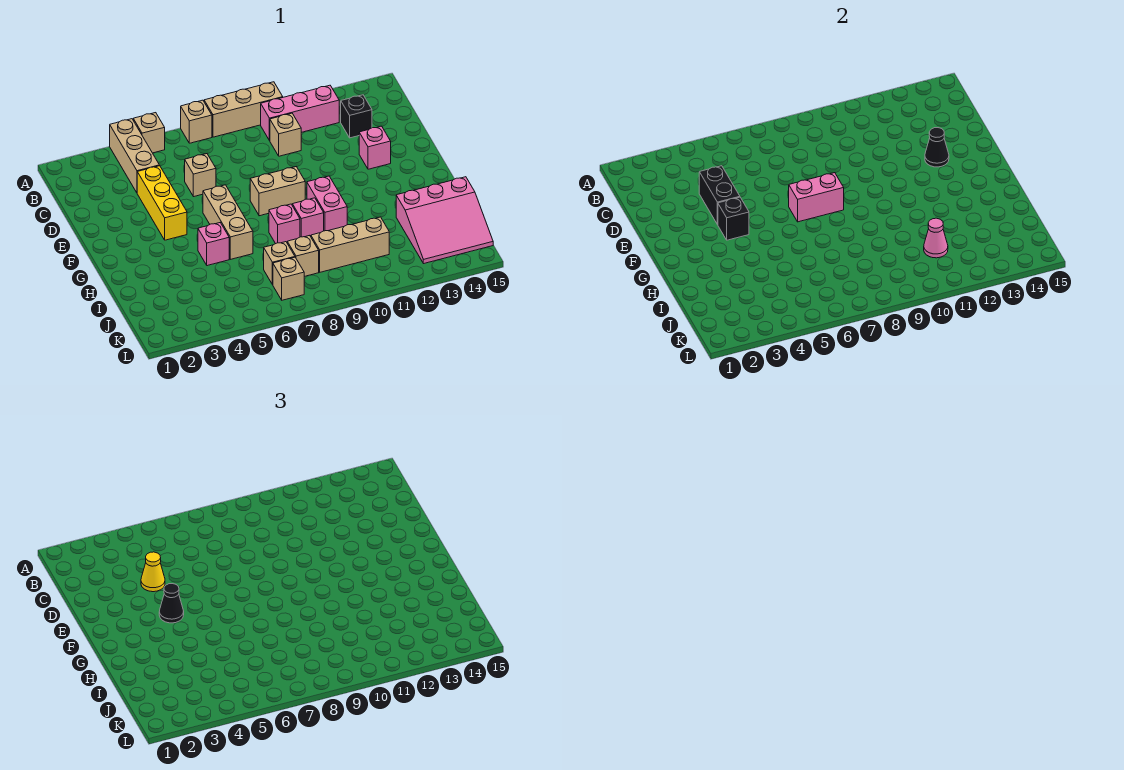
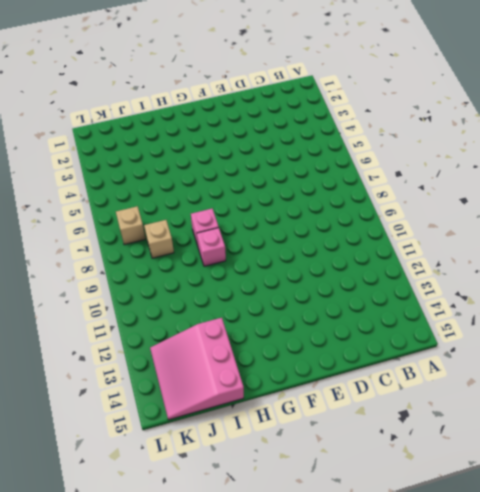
none -> tan 1x3 brick [110,119,159,193]
none -> tan 1x1 brick [133,113,165,153]
none -> tan 1x1 brick [181,100,212,143]

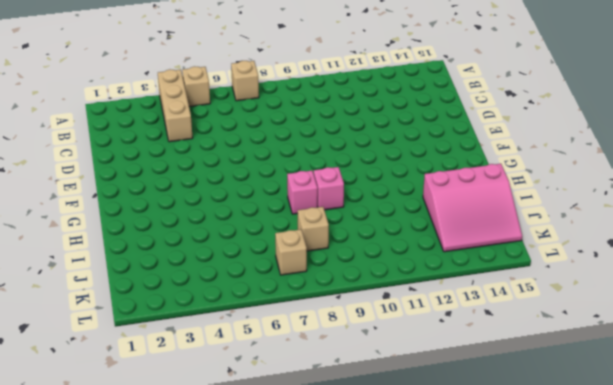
none -> tan 1x3 brick [204,82,283,137]
none -> pink 1x3 brick [261,85,339,141]
none -> tan 1x1 brick [270,113,301,156]

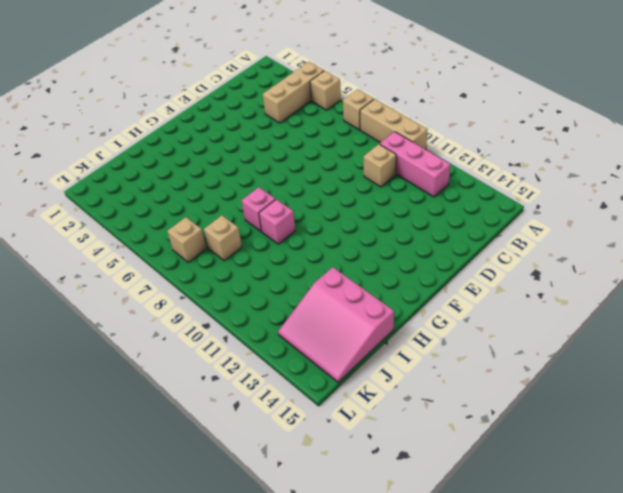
none -> black 1x1 brick [341,95,372,138]
none -> yellow 1x3 brick [137,166,187,240]
none -> tan 1x1 brick [185,154,216,197]

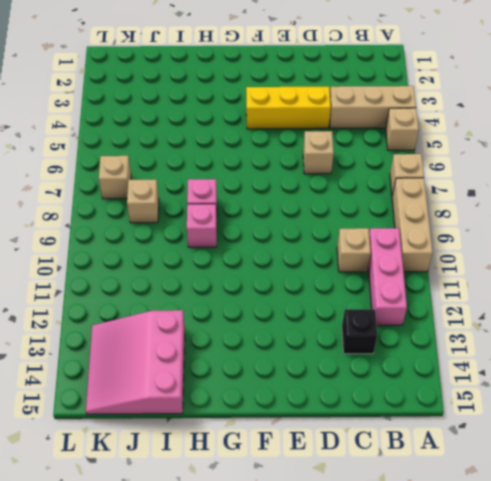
none -> pink 1x1 brick [359,126,391,169]
none -> tan 1x3 brick [203,185,253,259]
none -> tan 1x2 brick [250,167,305,216]

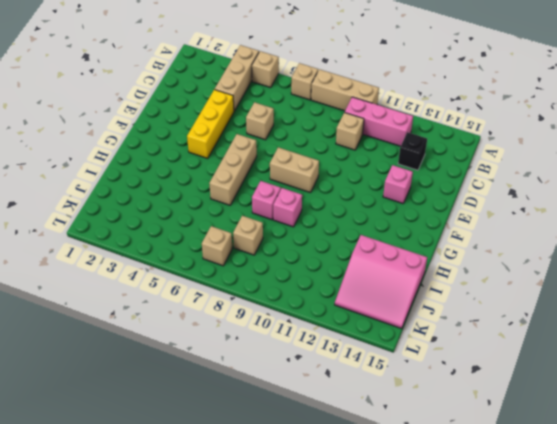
none -> pink 1x2 brick [307,176,347,231]
none -> pink 1x1 brick [198,223,229,266]
none -> tan 1x1 brick [264,242,295,285]

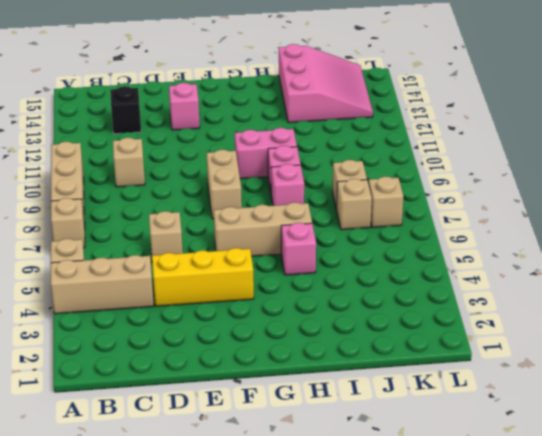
none -> pink 1x3 brick [261,85,339,141]
none -> tan 1x3 brick [311,217,389,272]
none -> black 1x2 brick [699,166,740,225]

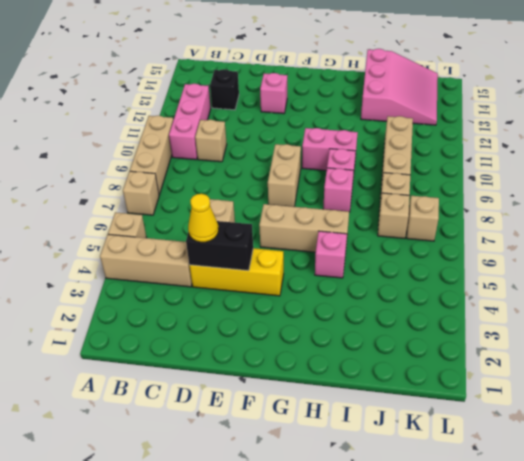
none -> black 1x1 cone [925,128,949,167]
none -> black 1x1 brick [718,197,749,240]
none -> pink 1x2 brick [789,173,844,222]

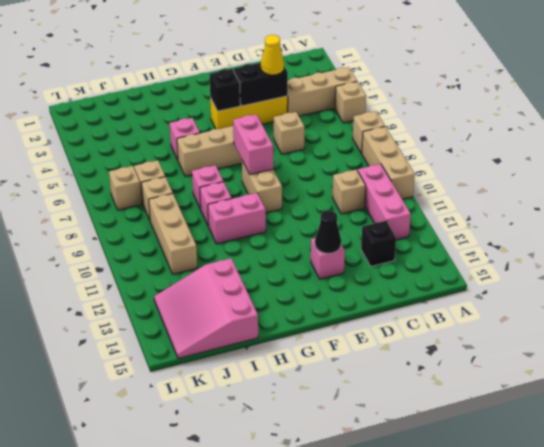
none -> pink 1x1 cone [924,218,948,258]
none -> black 1x1 cone [159,584,184,623]

